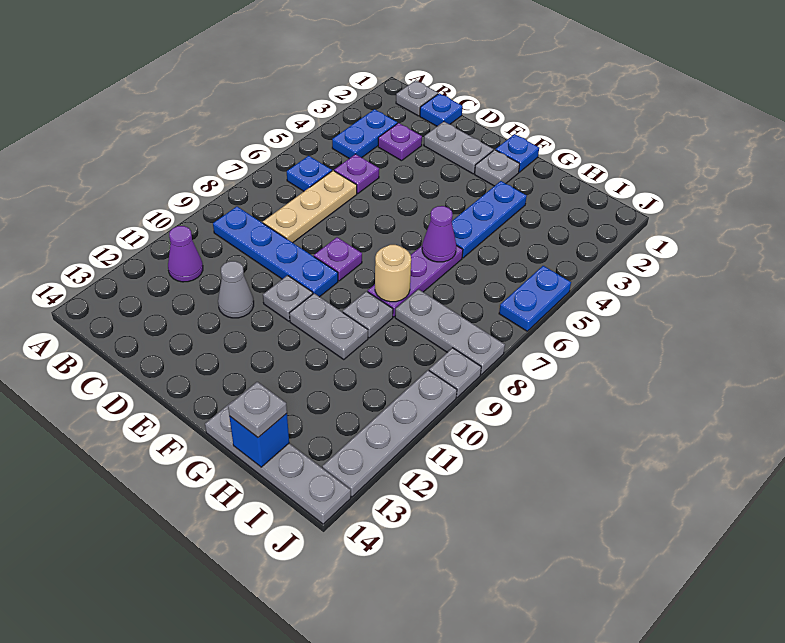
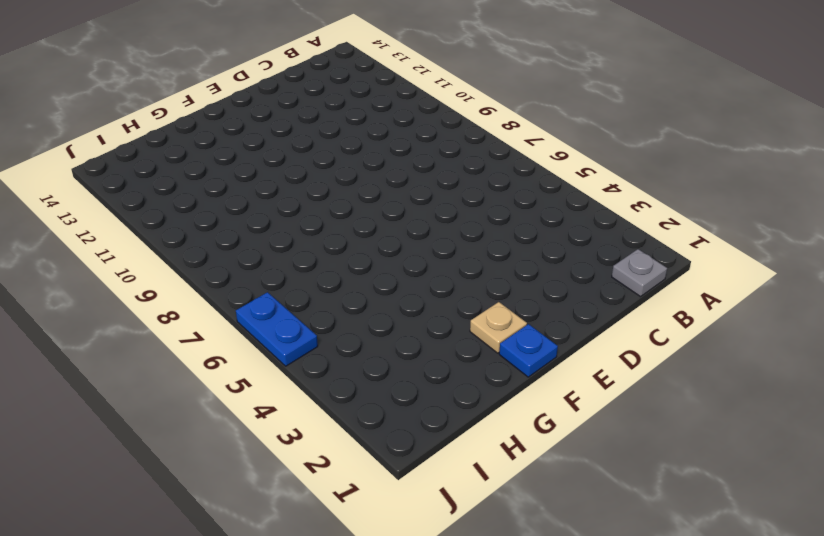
tan 1x1 plate [470,302,527,353] -> grey 1x1 plate [475,150,520,186]
none -> blue 1x2 plate [332,109,397,158]
none -> blue 1x1 plate [287,156,332,191]
none -> blue 1x4 plate [213,207,338,297]

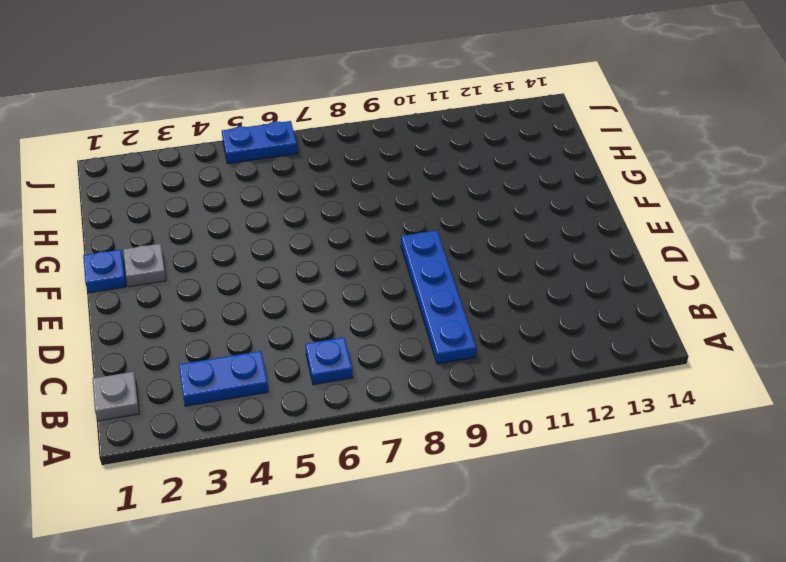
none -> purple 1x1 cone [168,226,203,282]
none -> blue 1x1 plate [420,93,463,126]
none -> purple 1x1 plate [378,123,422,161]

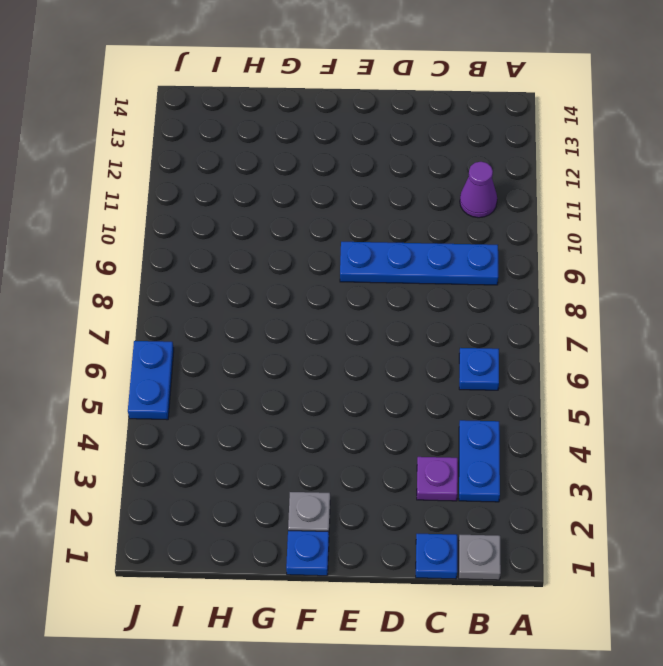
none -> purple 1x1 plate [334,154,379,194]
none -> tan 1x3 plate [263,171,357,243]
none -> grey 1x2 plate [424,122,493,174]

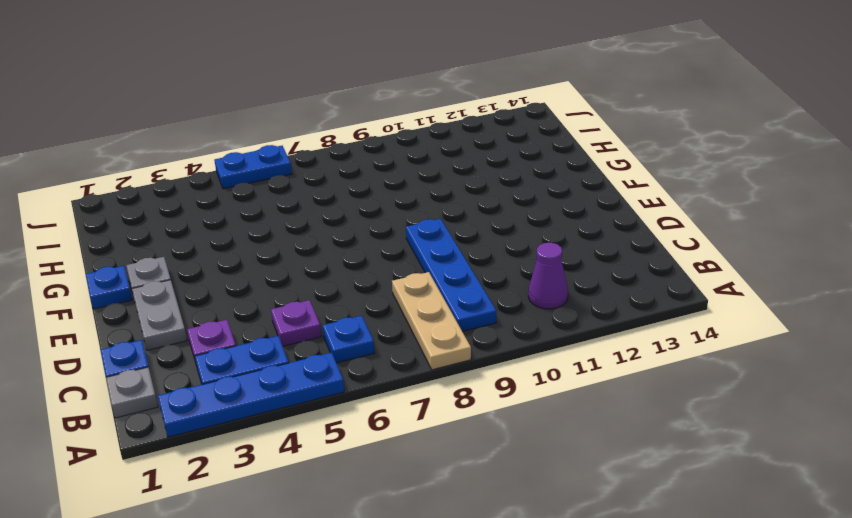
blue 1x4 plate [158,352,344,437] -> none
tan 1x3 plate [392,272,471,370] -> tan 1x3 plate turned to [263,171,357,243]
none -> grey 1x1 cone [218,261,254,318]
none -> purple 1x1 plate [314,237,362,281]
none -> grey 1x1 plate [263,275,313,321]

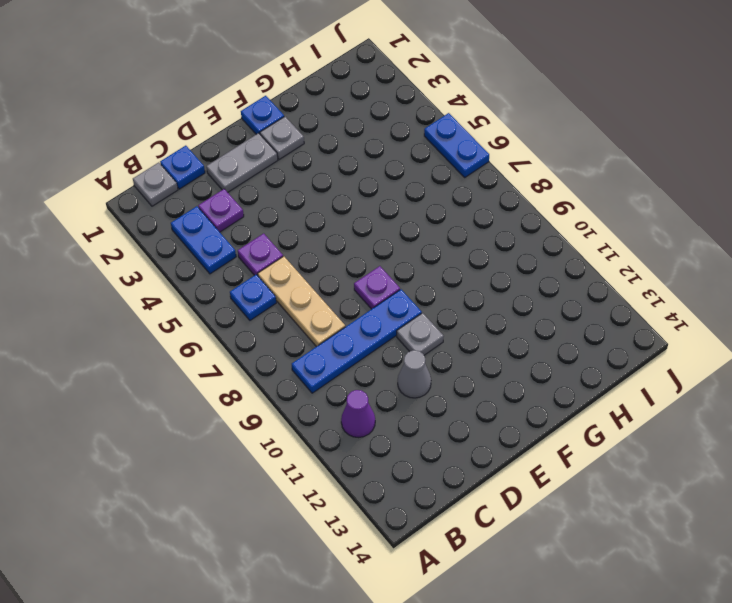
none -> grey 1x2 plate [290,293,368,360]
none -> blue 1x3 plate [452,181,527,258]
none -> purple 1x3 plate [368,245,463,317]

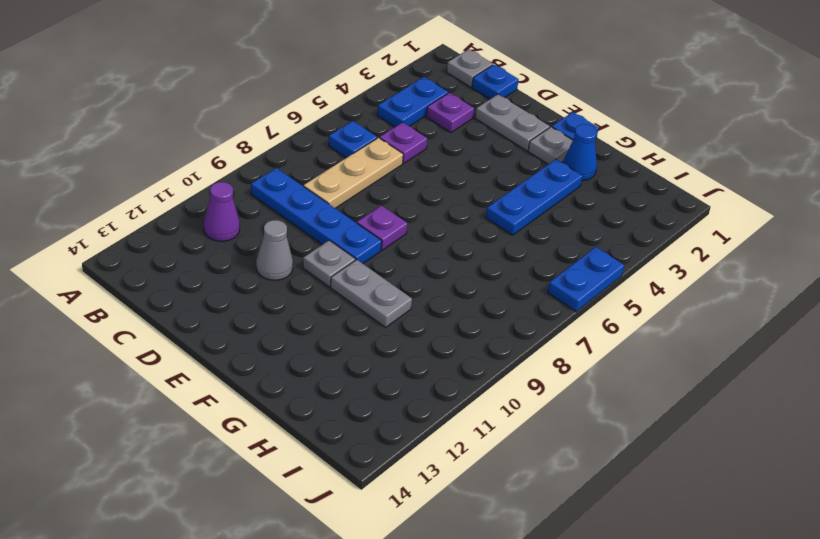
blue 1x1 cone [563,124,597,181] -> none
none -> purple 1x3 plate [368,245,463,317]
none -> grey 1x1 plate [343,291,393,338]
none -> grey 1x4 plate [205,401,351,524]

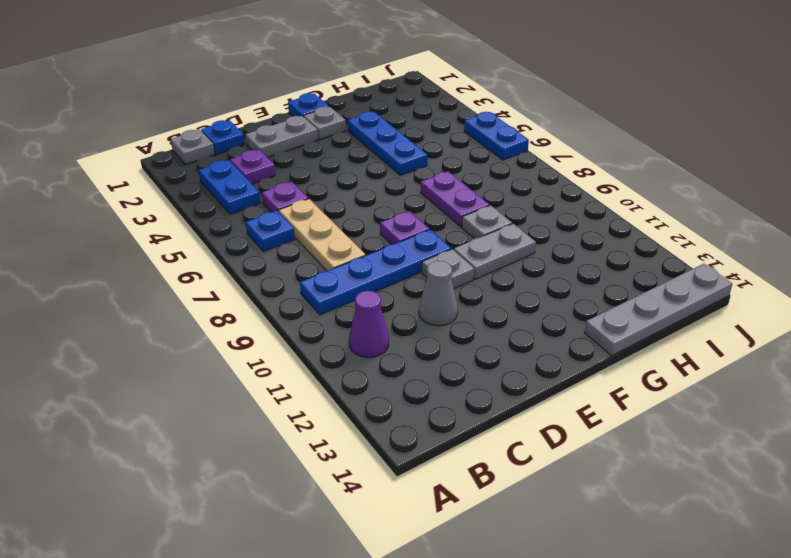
purple 1x2 plate [421,171,489,227] -> purple 1x3 plate [368,245,463,317]
none -> grey 1x3 plate [395,289,505,375]
none -> grey 1x1 plate [429,348,481,397]
none -> grey 1x4 plate [322,370,457,497]

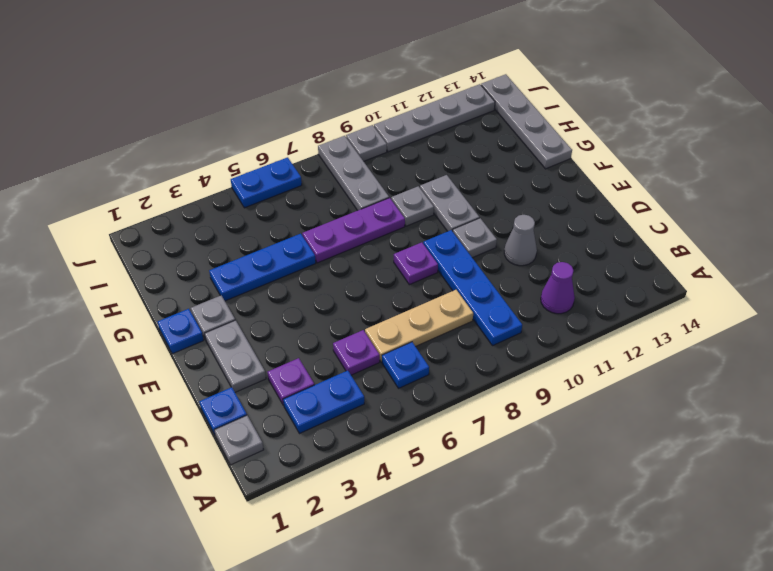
none -> purple 1x1 cone [422,206,456,262]
none -> tan 1x1 round brick [375,245,411,302]
none -> blue 1x1 brick [229,414,289,467]

